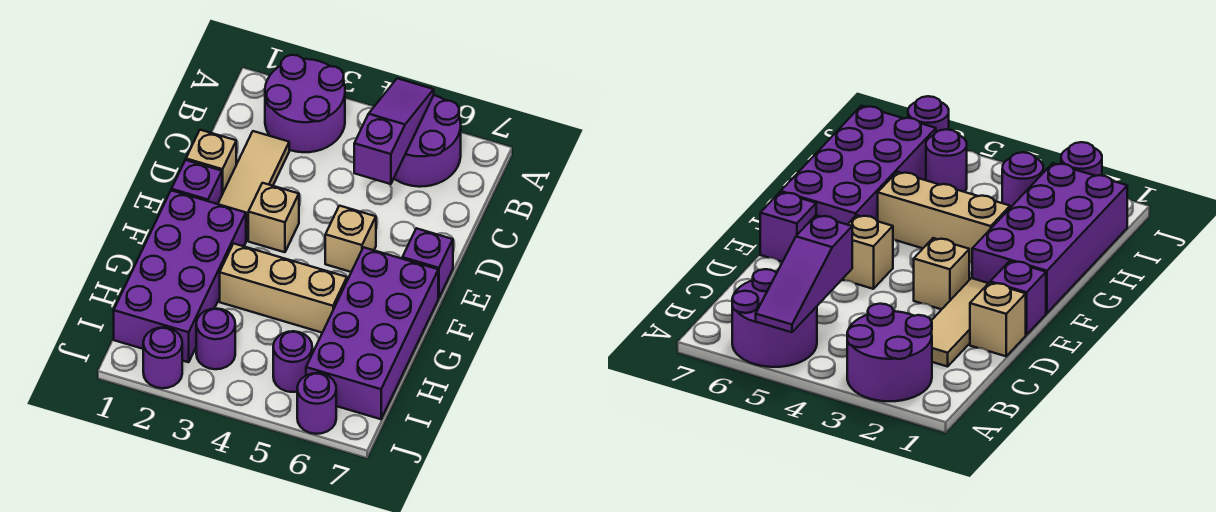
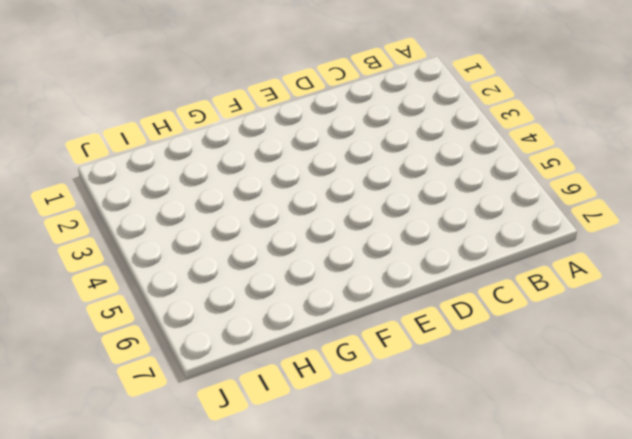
none -> purple 2x2 round brick [265,55,345,152]
none -> purple 2x2 round brick [394,95,461,187]
none -> tan 1x3 tile [218,131,289,241]

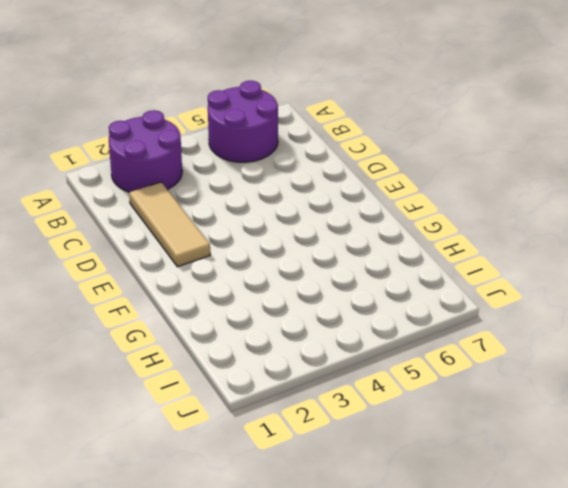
none -> tan 1x1 brick [186,130,236,194]
none -> purple 1x1 brick [171,160,222,204]
none -> tan 1x1 brick [248,183,299,252]

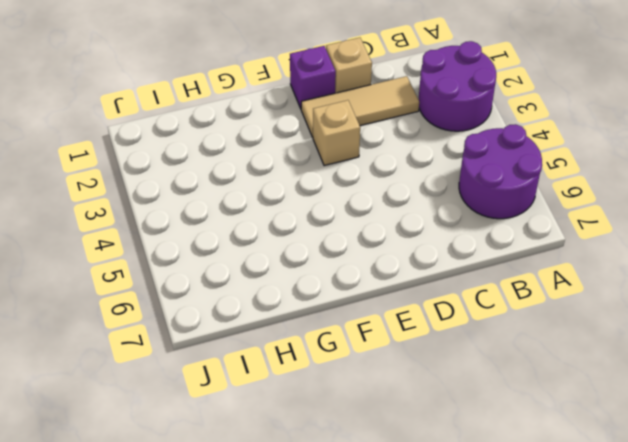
none -> tan 1x1 brick [325,206,376,272]
none -> purple 1x1 brick [402,228,453,298]
none -> purple 2x4 brick [114,190,246,362]

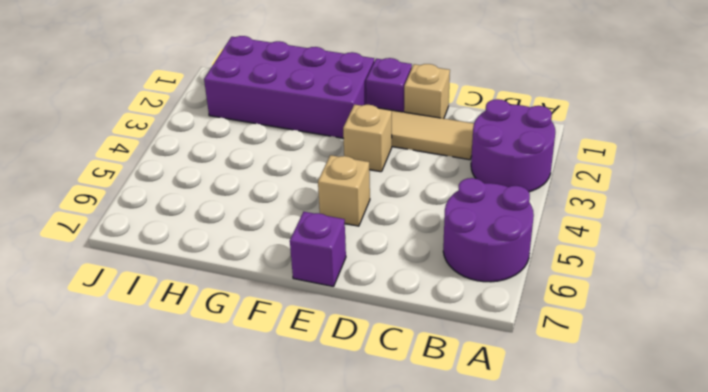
none -> purple 2x4 brick [306,247,438,419]
none -> tan 1x3 brick [220,244,347,333]
none -> purple 1x1 round brick [196,309,235,369]

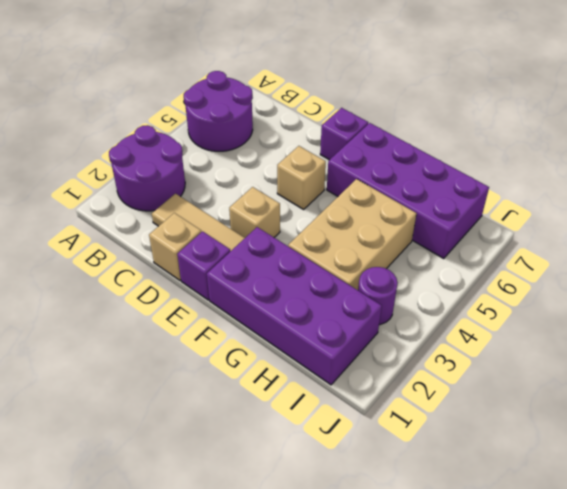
tan 2x3 brick [288,179,417,290] -> tan 1x3 brick [220,244,347,333]
none -> purple 1x1 round brick [273,331,312,392]
none -> purple 1x1 round brick [143,327,182,388]
none -> purple 1x1 round brick [297,373,336,434]

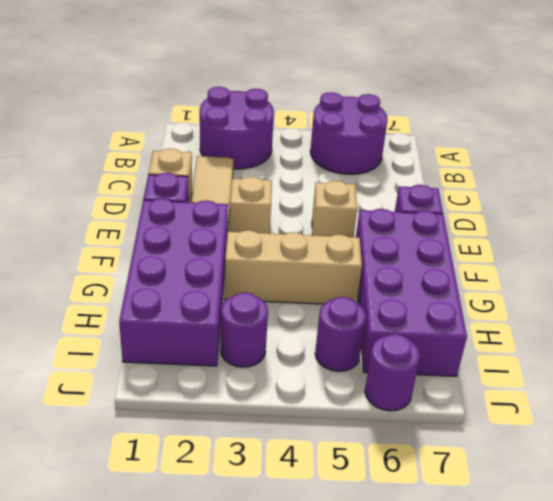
none -> purple 1x1 round brick [143,327,182,388]
none -> purple 1x3 slope [354,78,434,184]

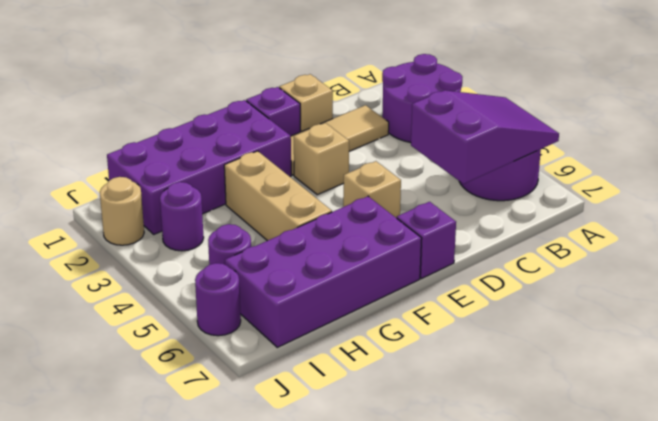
purple 2x3 slope [411,90,559,184] -> purple 1x3 slope [354,78,434,184]
tan 1x1 round brick [100,177,144,245] -> purple 1x1 round brick [143,327,182,388]

